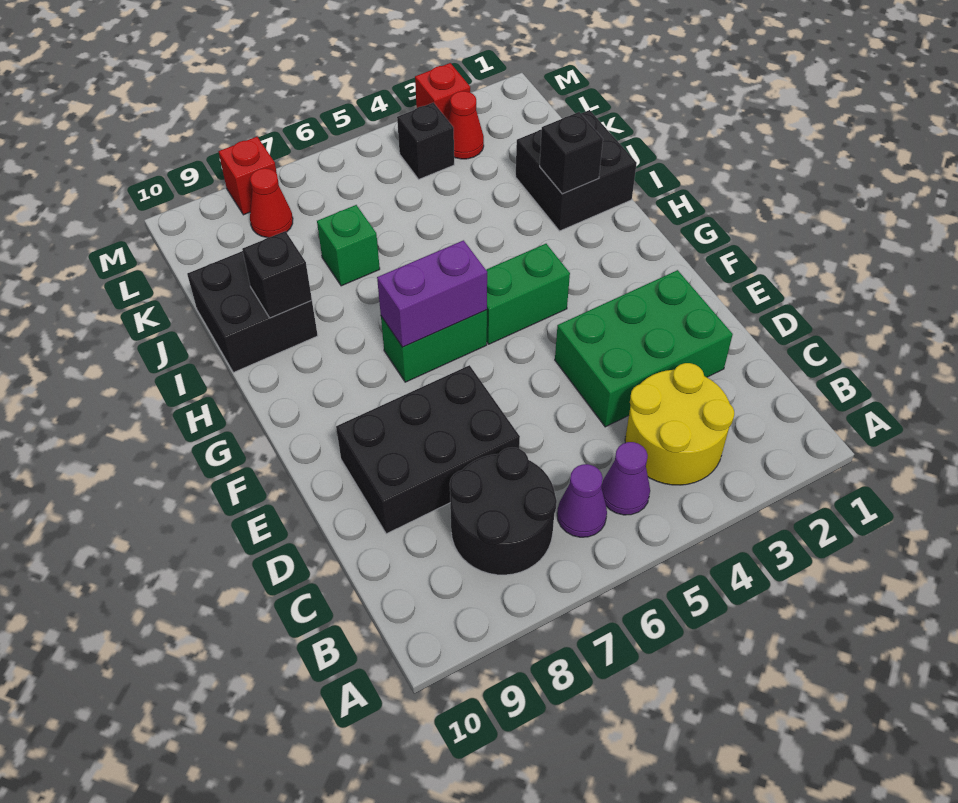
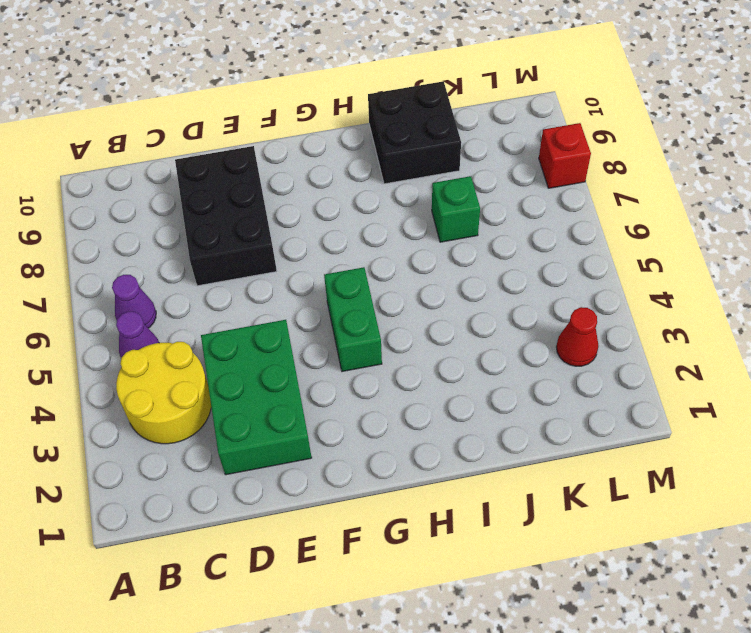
none -> black 2x2 round brick [450,448,557,575]
none -> green 1x2 brick [381,310,487,382]
none -> black 2x2 brick [516,110,637,231]

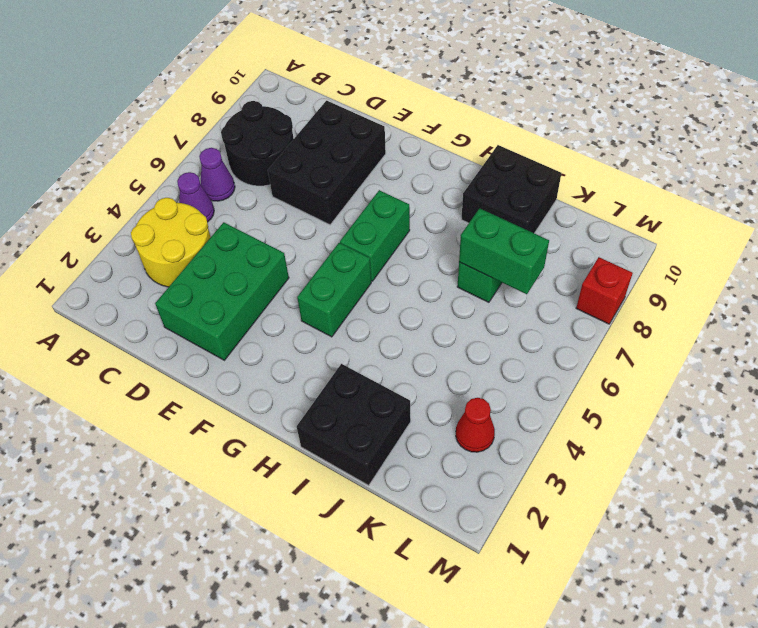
green 1x2 brick [459,208,549,294] -> none
none -> black 1x1 brick [397,103,454,179]
none -> red 1x1 cone [250,168,293,238]
none -> red 1x1 brick [415,63,470,120]

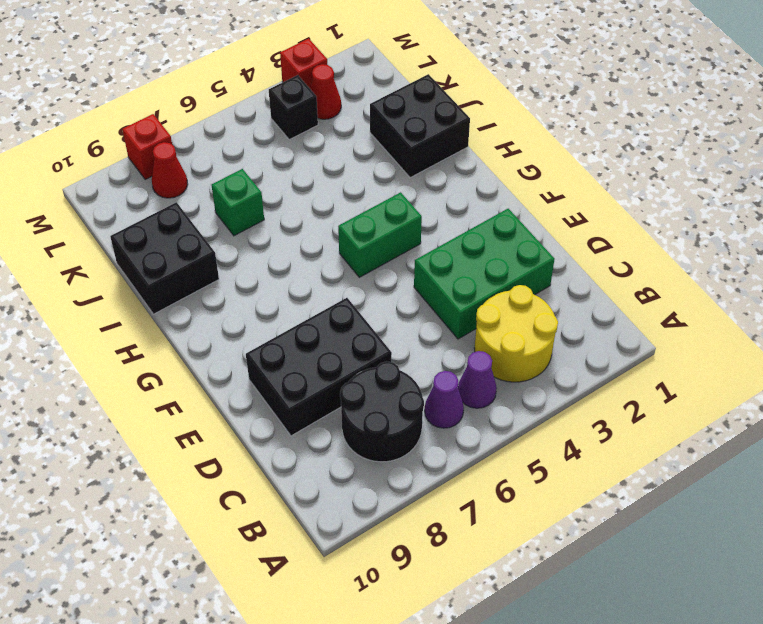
none -> green 1x2 brick [381,310,487,382]
none -> purple 1x2 brick [377,240,487,347]
none -> black 1x1 brick [540,112,603,194]

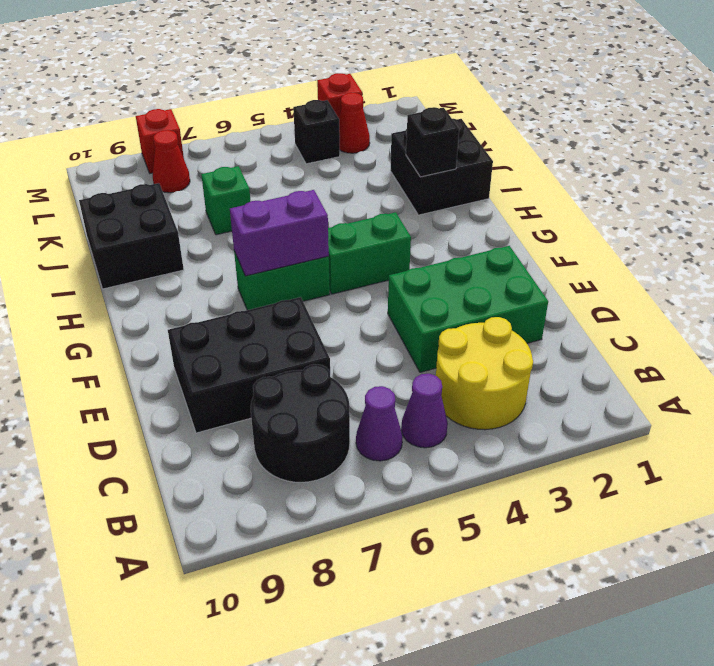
none -> black 1x1 brick [242,231,312,318]

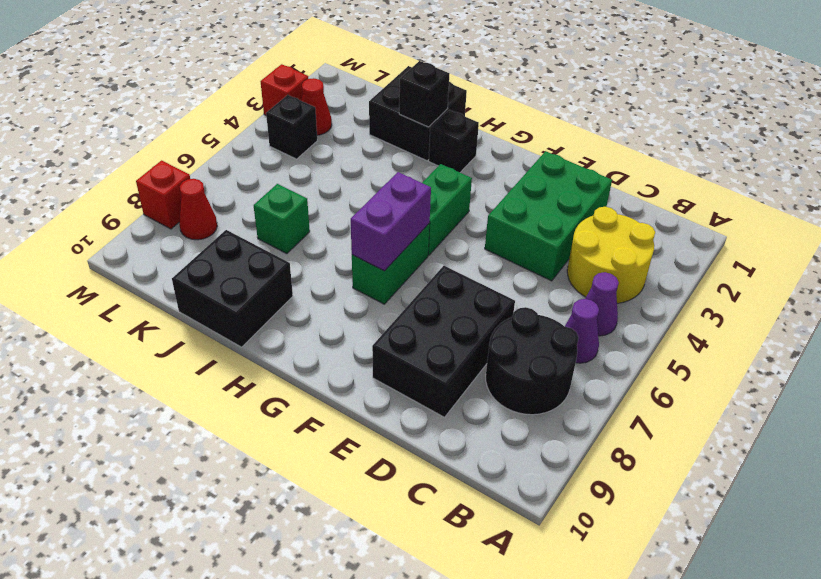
black 1x1 brick [429,110,479,172] -> black 1x1 brick moved to [242,231,312,318]

